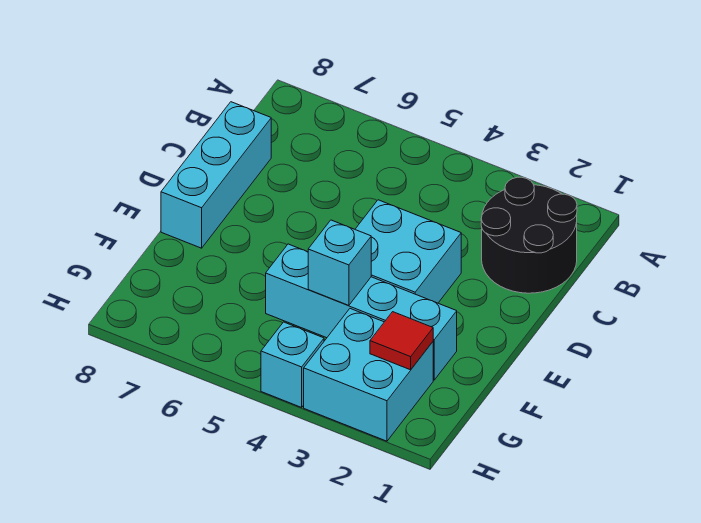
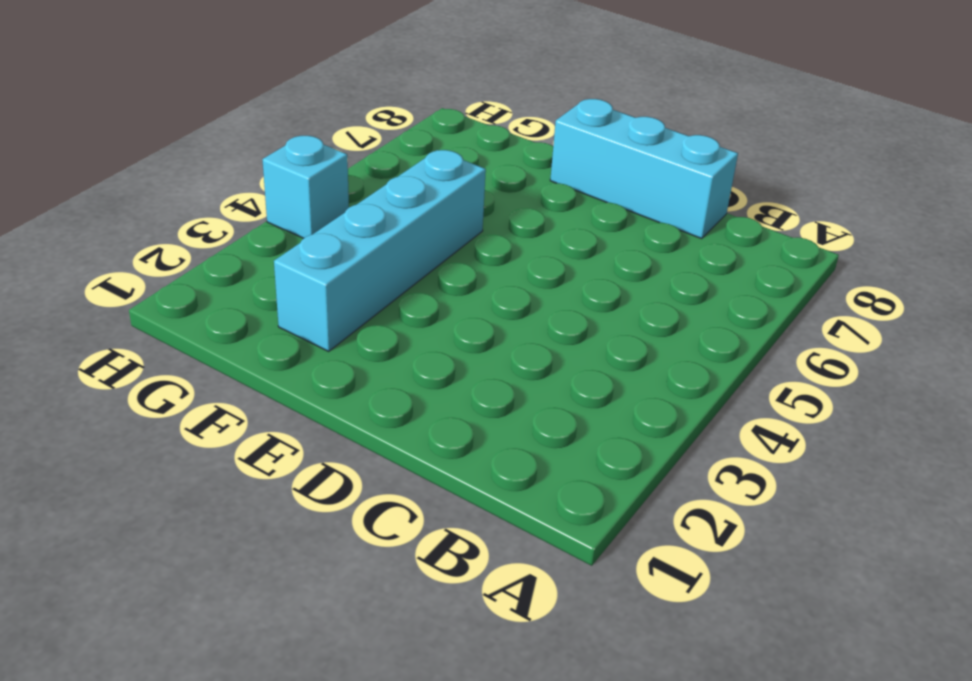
none -> black 2x2 round brick [481,177,577,293]
none -> cyan 2x2 brick [355,200,461,303]

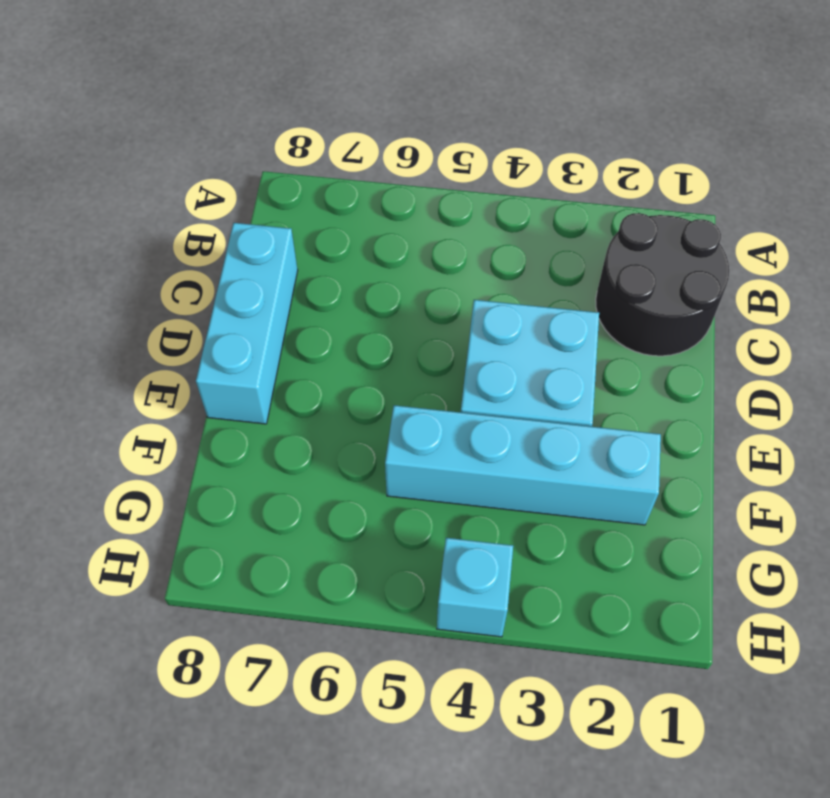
none -> cyan 2x2 brick [304,309,433,441]
none -> cyan 1x1 brick [308,220,371,305]

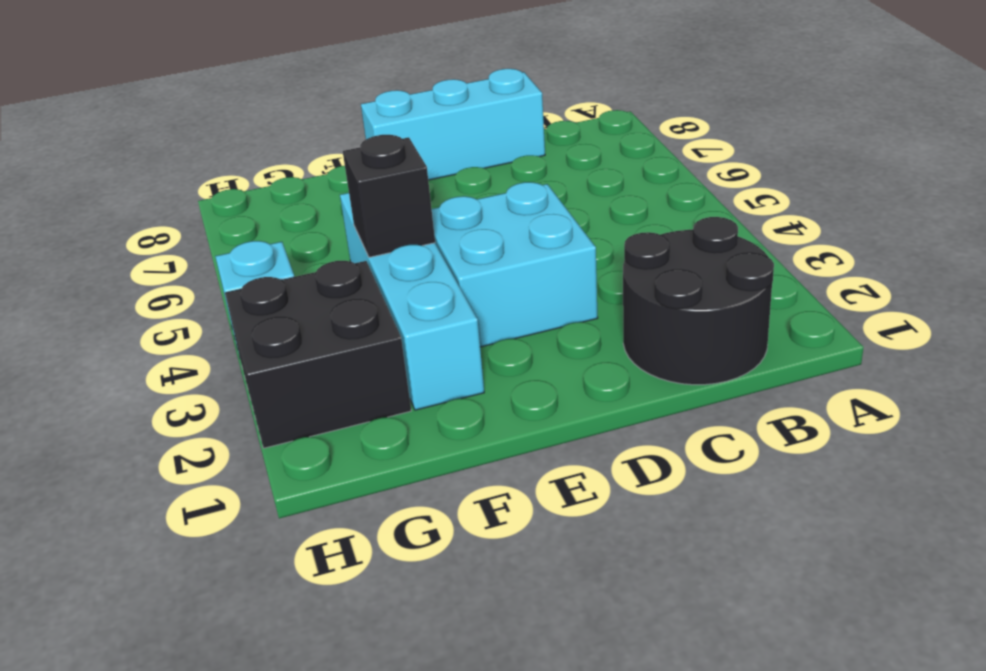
black 1x1 brick [343,135,435,257] -> cyan 1x1 brick [308,220,371,305]
black 2x2 brick [225,261,411,448] -> cyan 2x2 brick [304,309,433,441]
none -> red 1x1 tile [370,312,433,370]

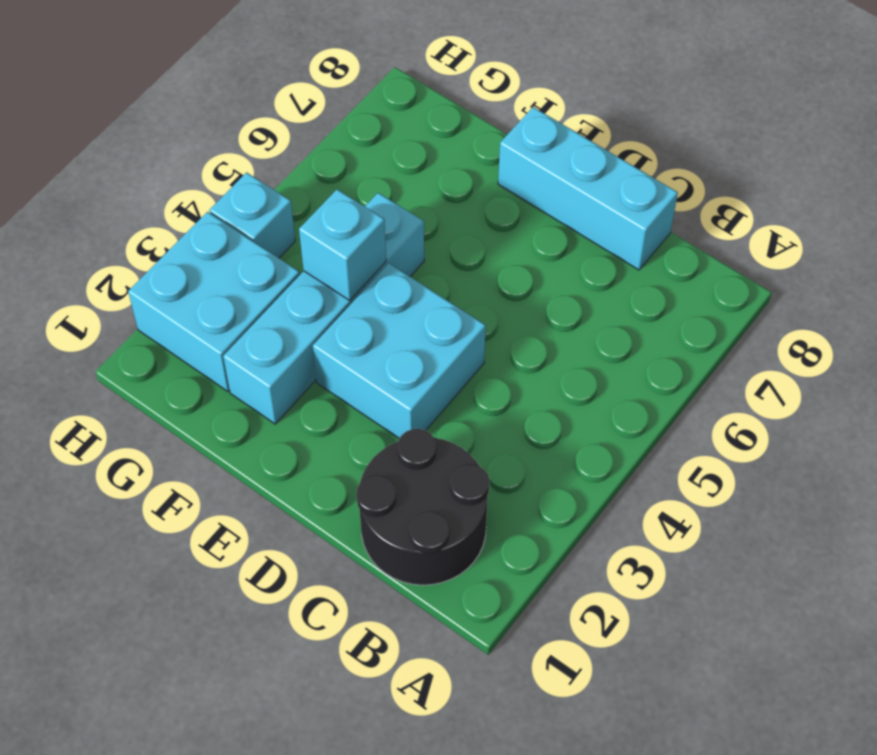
none -> red 1x1 tile [370,312,433,370]

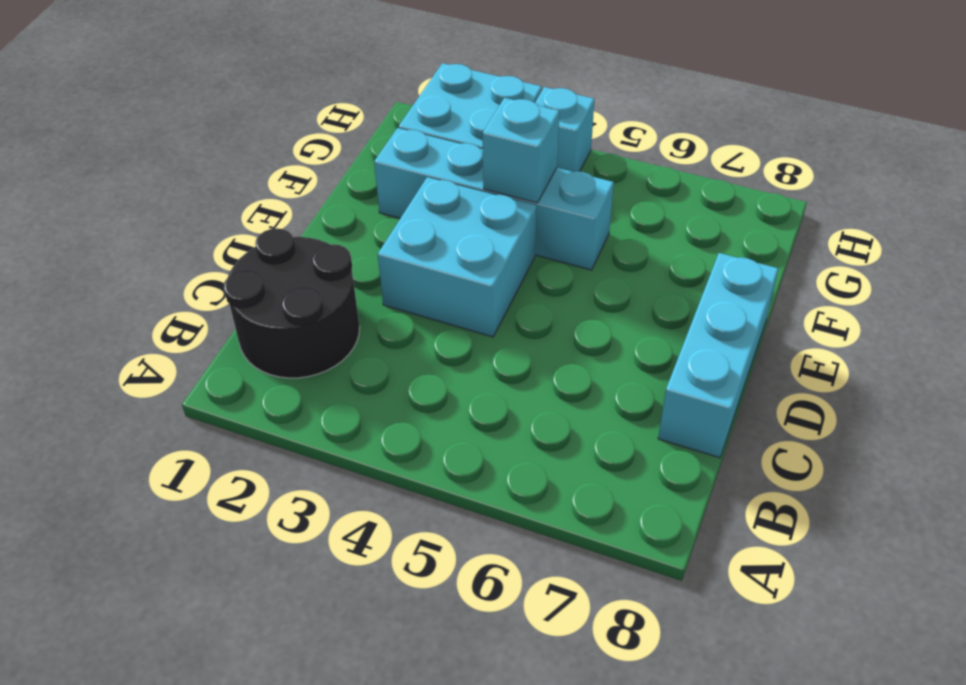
none -> red 1x1 tile [370,312,433,370]

